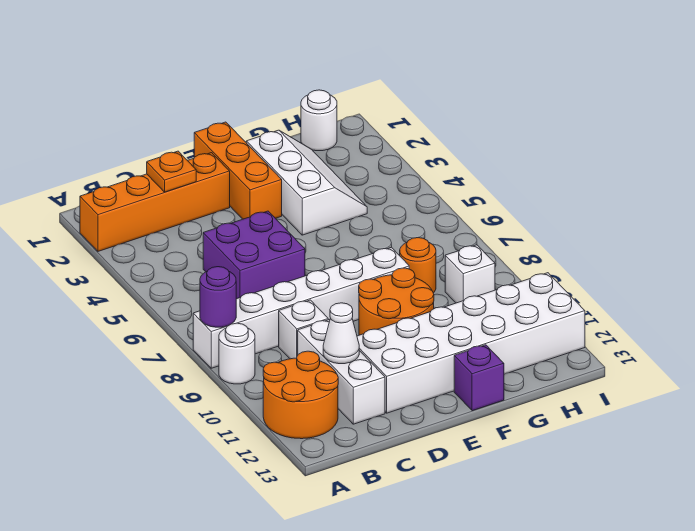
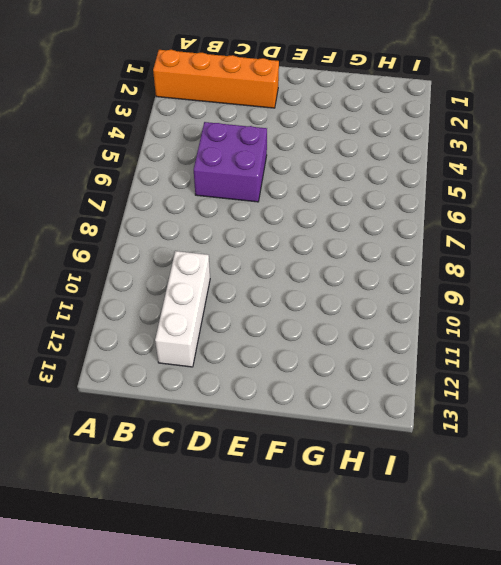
none -> white 1x6 brick [193,247,409,368]
none -> white 1x1 round brick [219,323,255,384]
none -> orange 2x2 round brick [263,351,338,439]

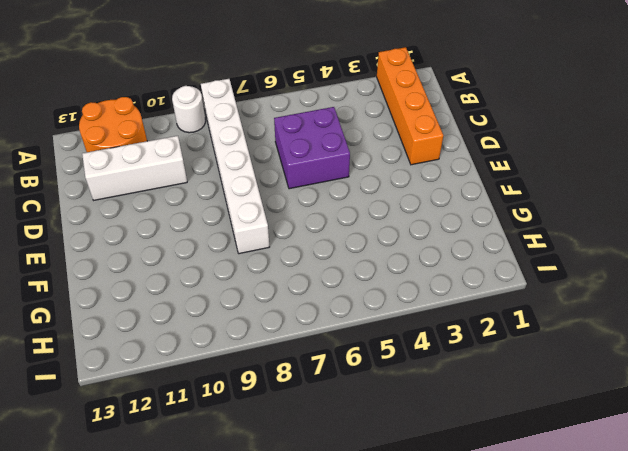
none -> white 1x1 brick [279,300,328,359]
none -> white 2x6 brick [357,273,585,413]
none -> orange 1x3 brick [194,122,282,219]

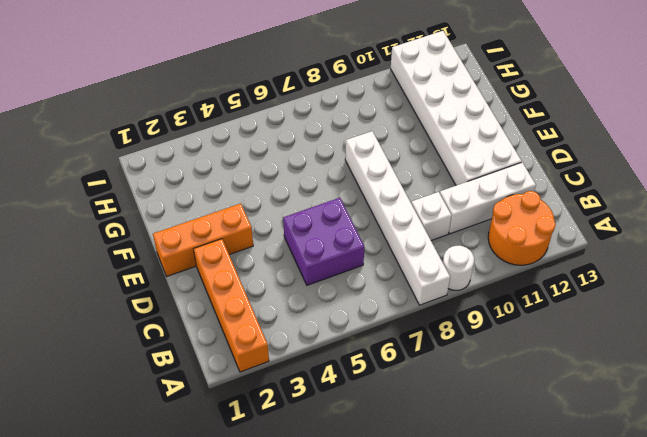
none -> orange 2x2 round brick [359,268,434,335]
none -> white 2x3 slope [246,130,367,235]
none -> purple 1x1 brick [454,345,504,411]

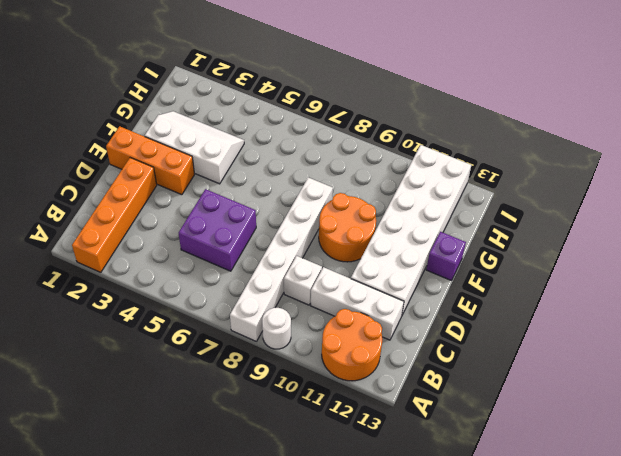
none -> orange 1x1 round brick [399,238,436,293]
none -> white 1x1 round brick [301,90,337,151]
none -> white 1x1 brick [445,245,495,303]

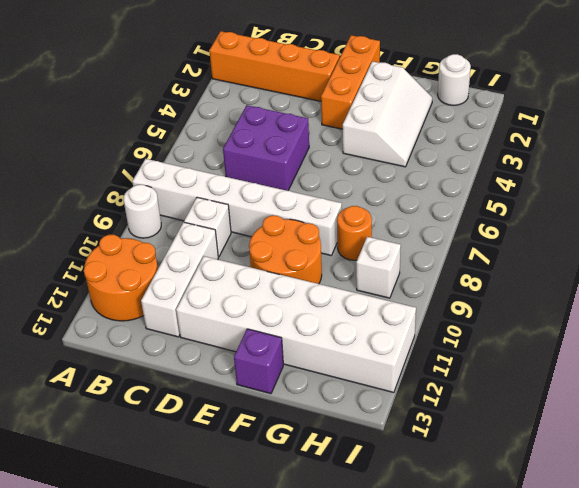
none -> purple 1x1 round brick [200,267,236,327]
none -> orange 1x1 plate [147,151,196,192]
none -> white 1x1 cone [323,303,359,364]

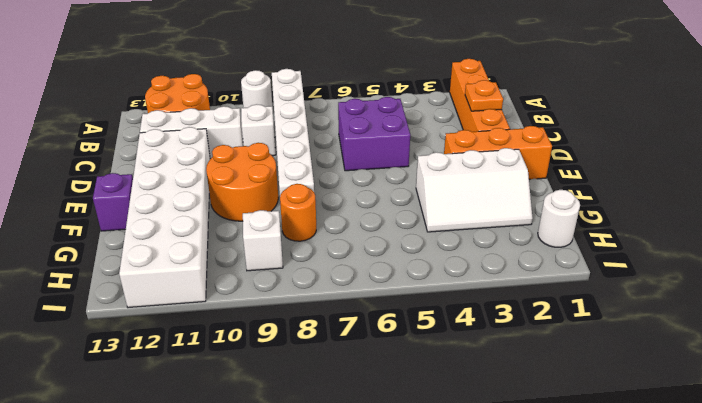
none -> purple 1x1 round brick [200,267,236,327]
none -> white 1x1 cone [323,303,359,364]

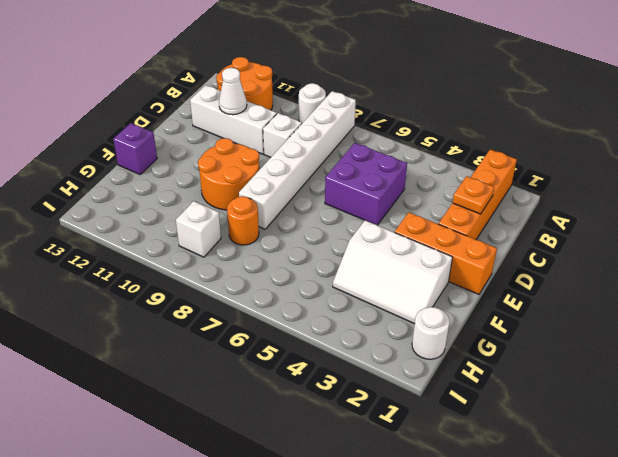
none -> white 2x6 brick [357,273,585,413]
none -> purple 1x1 round brick [200,267,236,327]

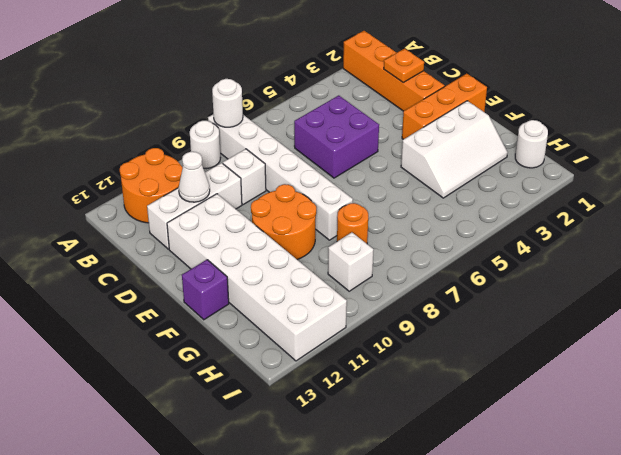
white 1x1 round brick [212,79,243,127] -> purple 1x1 round brick [200,267,236,327]

